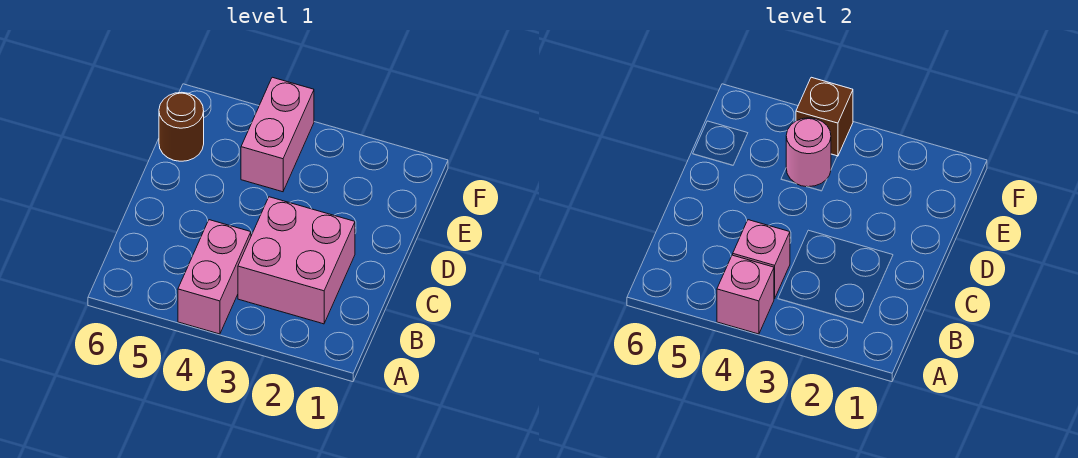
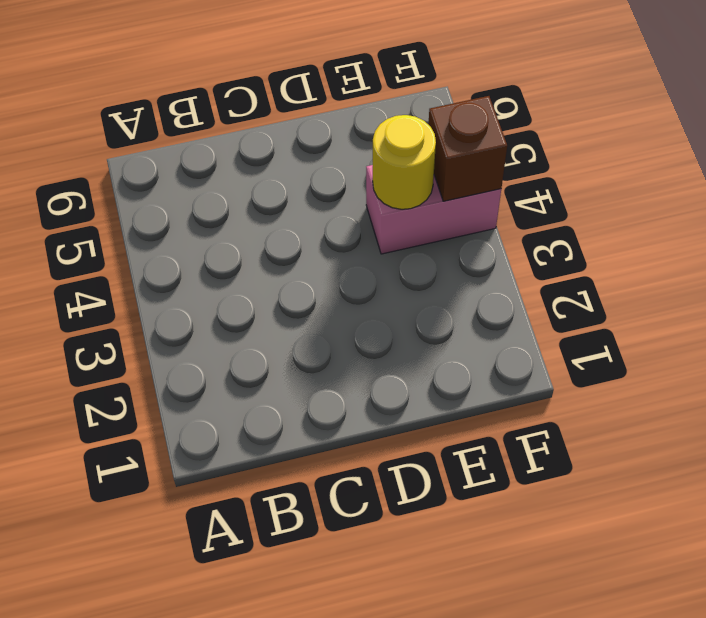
yellow 1x1 round brick [373,115,436,209] -> pink 1x1 round brick [786,118,831,187]
none -> pink 1x2 brick [178,220,251,334]
none -> pink 2x2 brick [238,197,355,324]

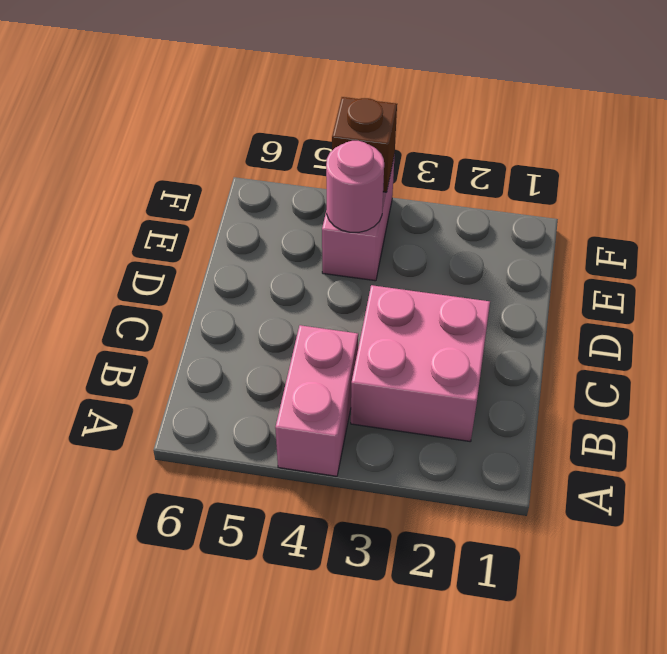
none -> brown 1x1 round brick [159,92,204,161]
none -> pink 1x1 brick [717,255,774,334]

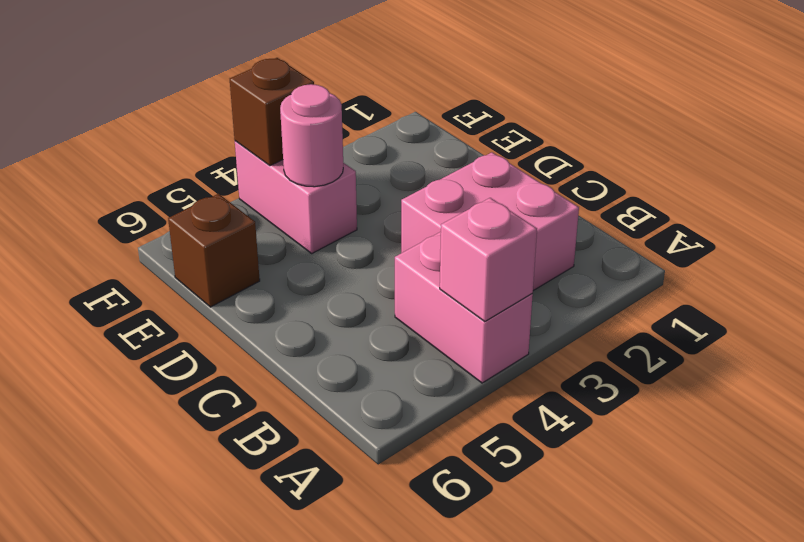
brown 1x1 brick [168,194,260,307] -> brown 1x1 round brick [159,92,204,161]
none -> pink 1x1 brick [733,220,790,298]

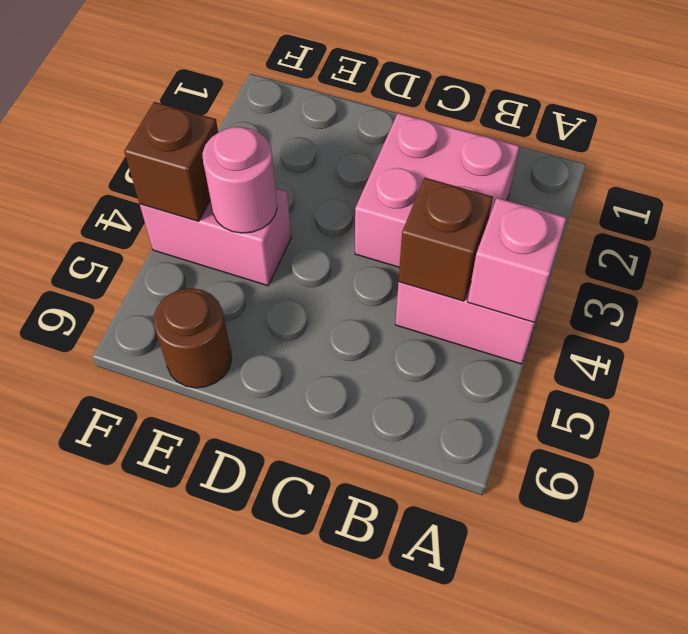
brown 1x1 brick [399,178,493,301] -> pink 1x1 brick [733,220,790,298]

